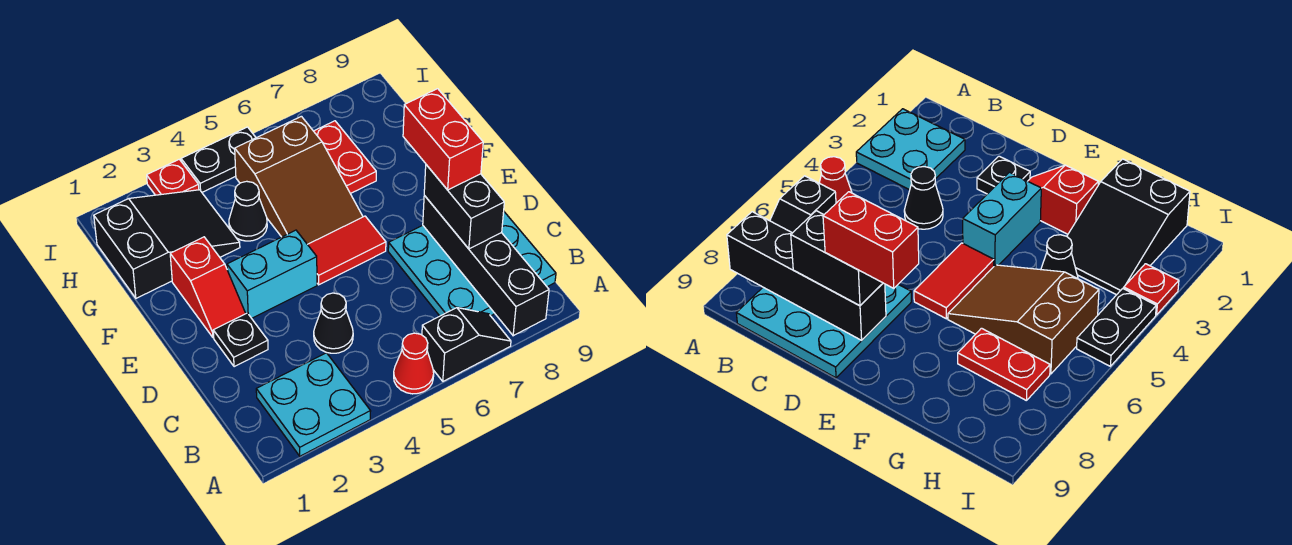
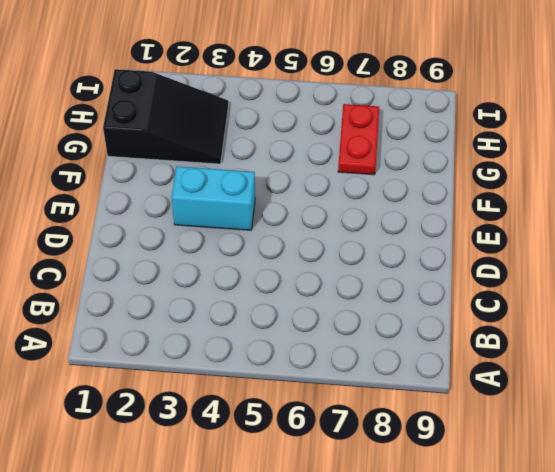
none -> cyan 2x2 plate [256,353,371,456]
none -> red 1x1 cone [394,333,434,394]
none -> black 1x2 slope [422,308,511,381]

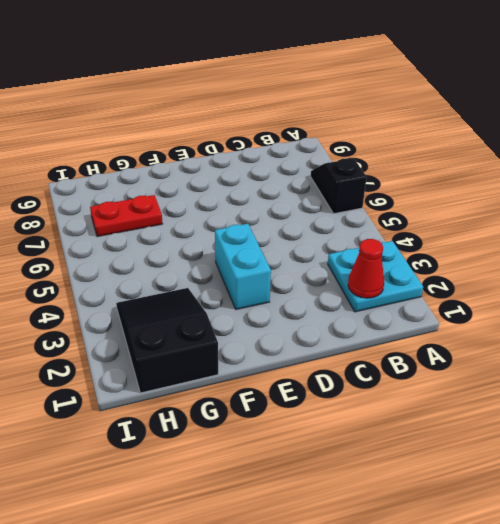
red 1x1 cone [348,239,384,298] -> red 1x1 cone moved to [394,333,434,394]
none -> cyan 3x3 plate [388,212,556,316]
none -> black 1x1 cone [314,293,353,353]
none -> black 1x1 plate [213,313,268,367]

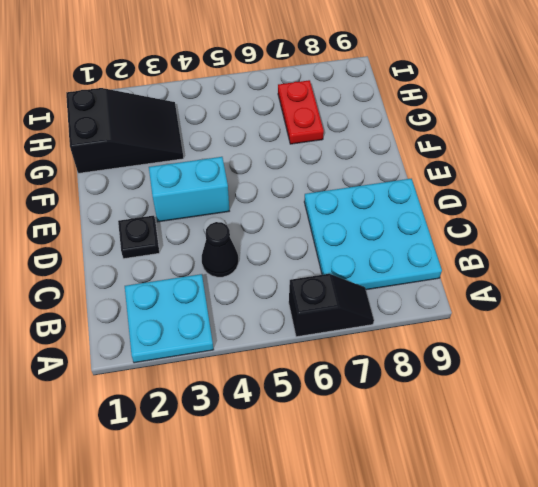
none -> red 1x1 cone [394,333,434,394]
none -> red 1x2 slope [170,237,246,338]
none -> red 1x2 tile [307,216,386,285]

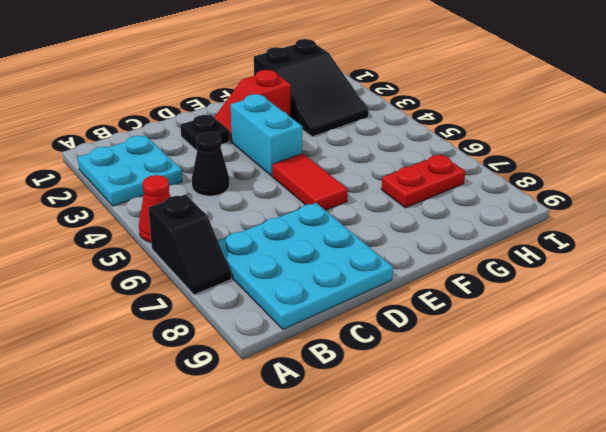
none -> brown 2x3 slope [235,116,363,244]
none -> black 1x1 cone [229,181,267,241]
none -> red 1x1 plate [147,159,199,195]

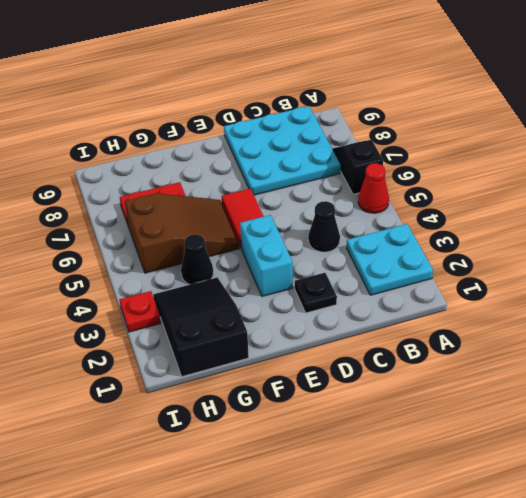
none -> red 1x2 slope [170,237,246,338]
none -> black 1x2 plate [181,127,256,192]
none -> black 1x4 brick [423,196,549,336]

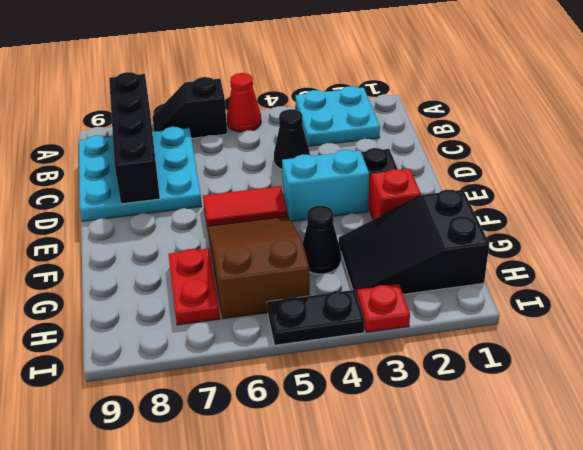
none -> black 1x2 brick [424,165,504,249]
none -> red 1x2 brick [403,89,483,190]

